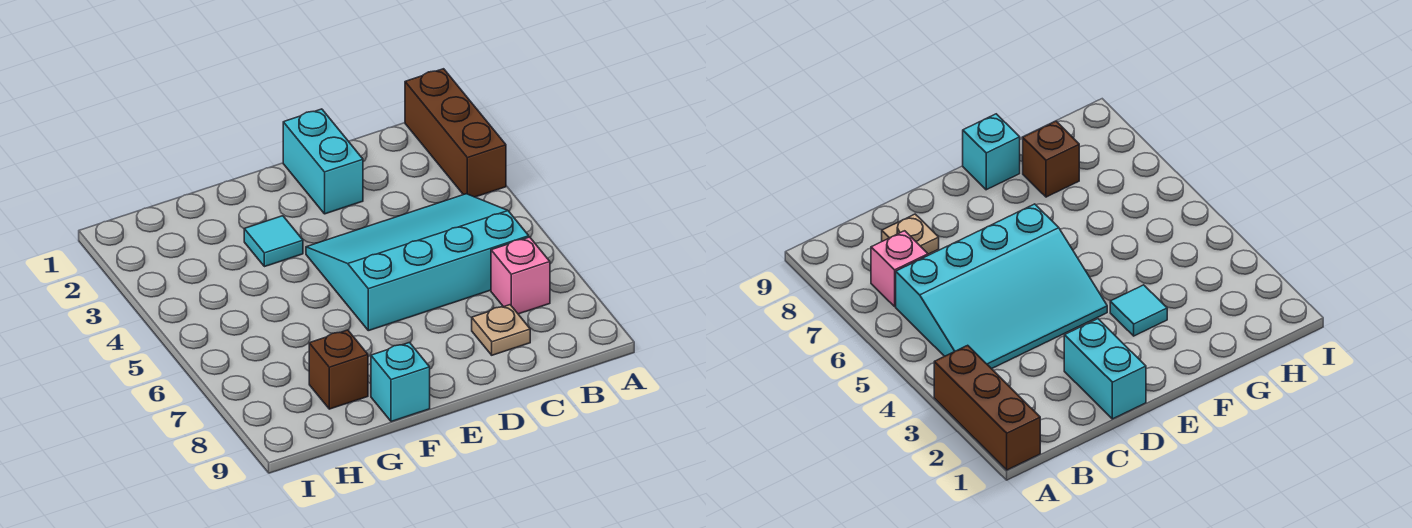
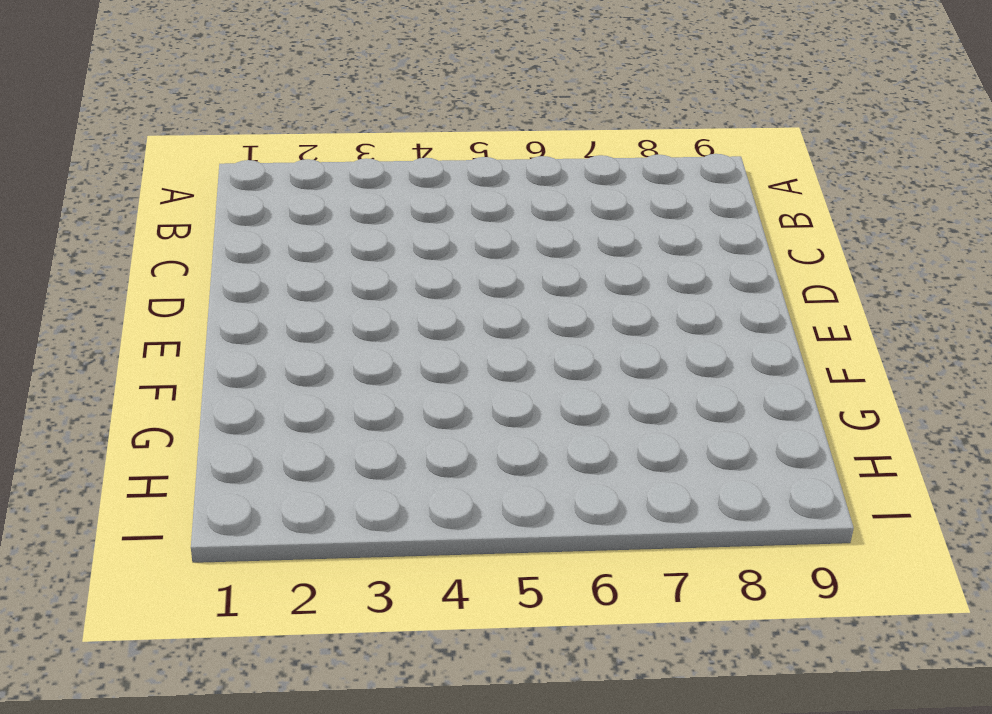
none -> brown 1x3 brick [405,69,506,197]
none -> cyan 3x4 slope [306,194,529,331]

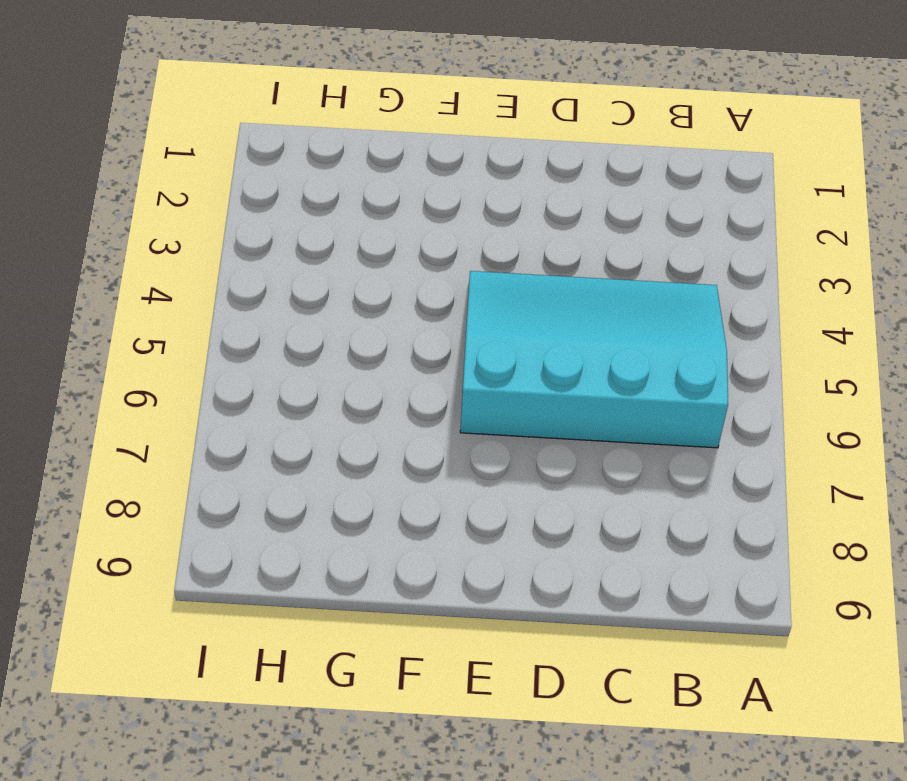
none -> brown 1x3 brick [405,69,506,197]
none -> pink 1x1 brick [491,237,550,314]

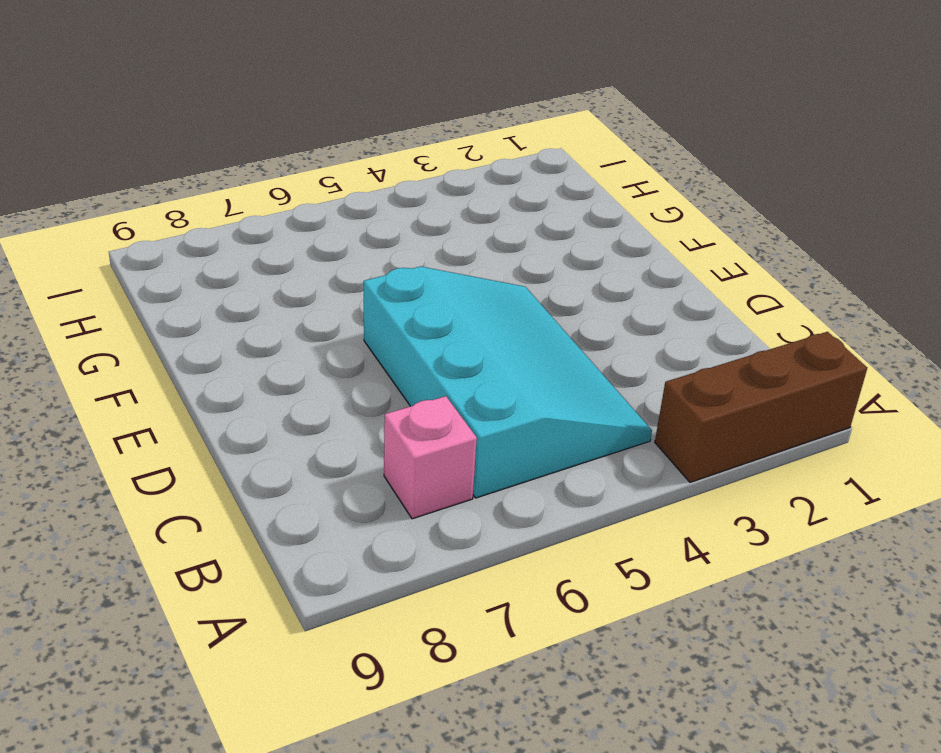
none -> tan 1x1 plate [472,305,530,355]
none -> cyan 1x2 brick [283,109,363,214]

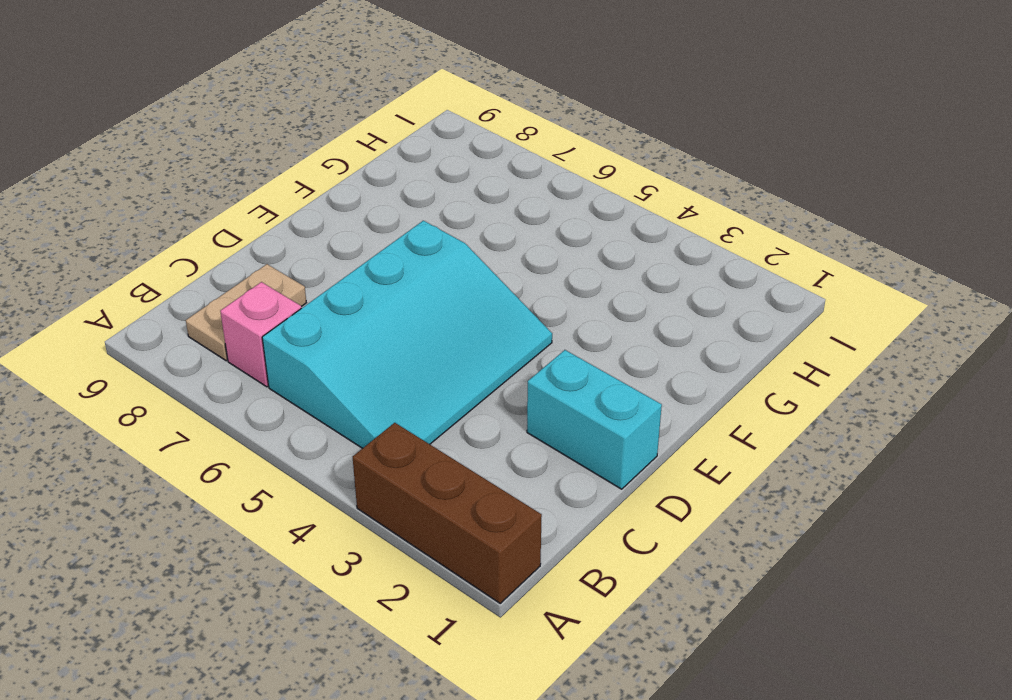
tan 1x2 plate [186,264,306,361] -> tan 1x1 plate [472,305,530,355]
none -> cyan 1x1 tile [244,216,303,267]
none -> cyan 1x1 brick [371,343,430,422]

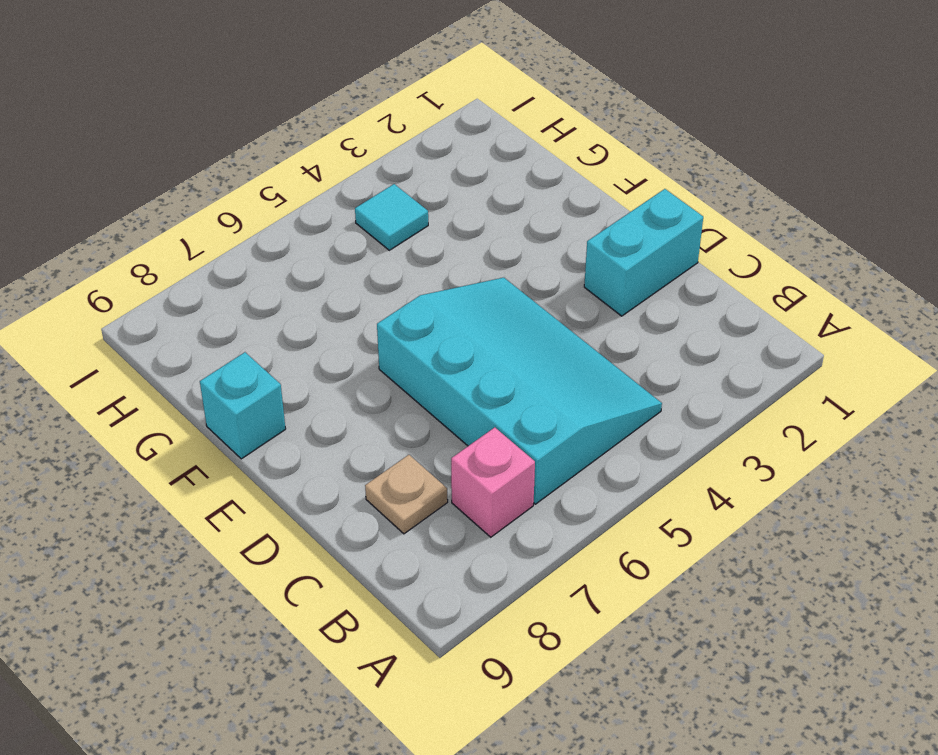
cyan 1x1 tile [355,184,428,250] -> cyan 1x1 tile moved to [244,216,303,267]
none -> brown 1x3 brick [405,69,506,197]
none -> brown 1x1 brick [309,330,368,409]

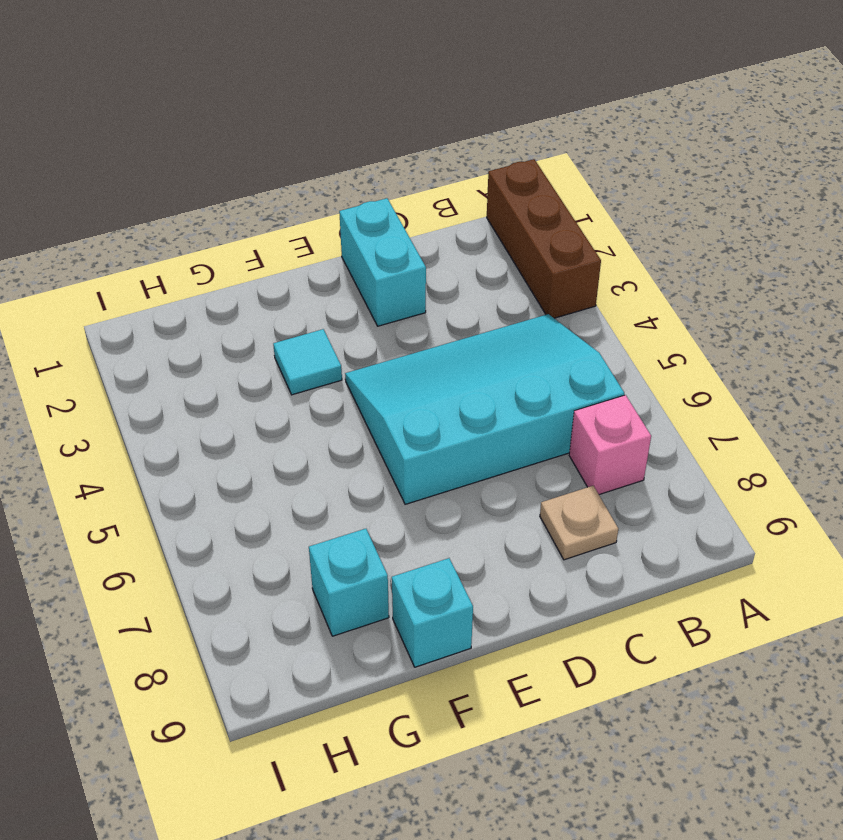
cyan 1x1 brick [309,529,389,636] -> brown 1x1 brick [309,330,368,409]

